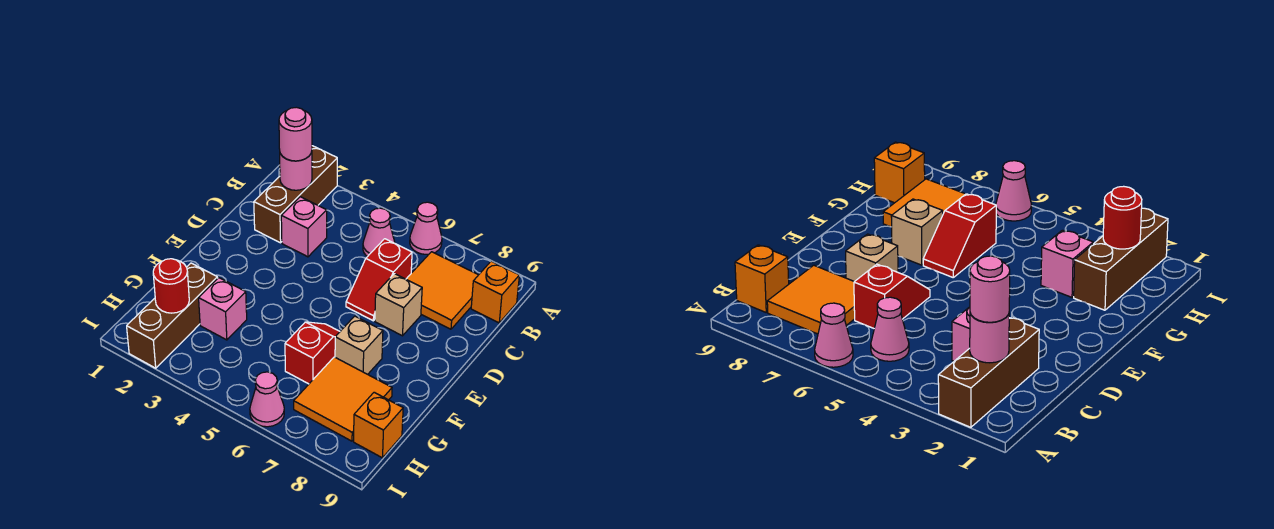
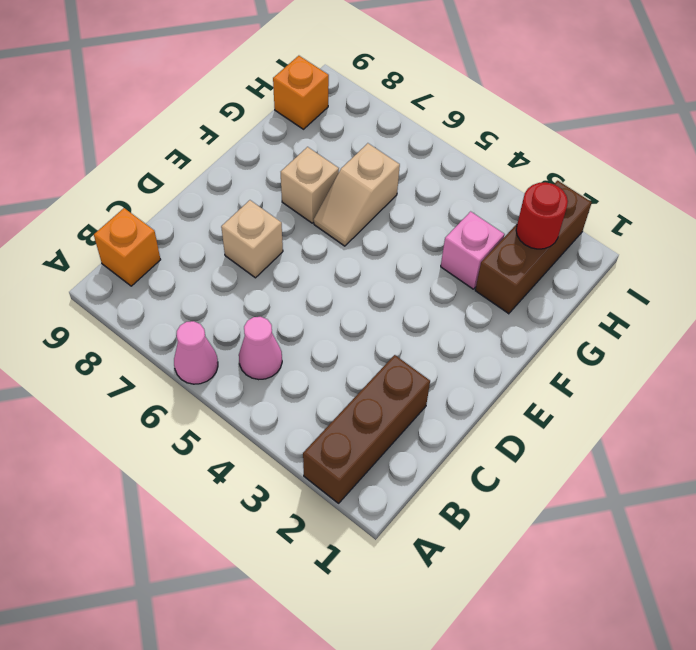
tan 1x2 slope [314,143,400,246] -> red 1x2 slope [285,322,340,384]
none -> orange 2x2 tile [406,252,478,329]
none -> pink 1x1 brick [281,197,327,257]
none -> red 1x2 slope [346,239,412,321]

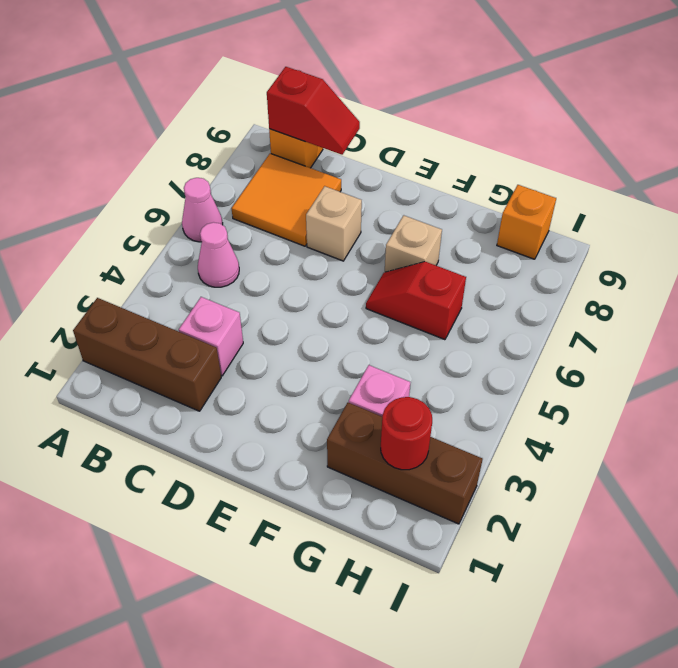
red 1x2 slope [267,67,360,155] -> red 1x2 slope moved to [346,239,412,321]
none -> orange 2x2 tile [294,357,392,441]
none -> pink 1x1 cone [250,372,284,427]
none -> pink 1x1 round brick [280,152,312,190]

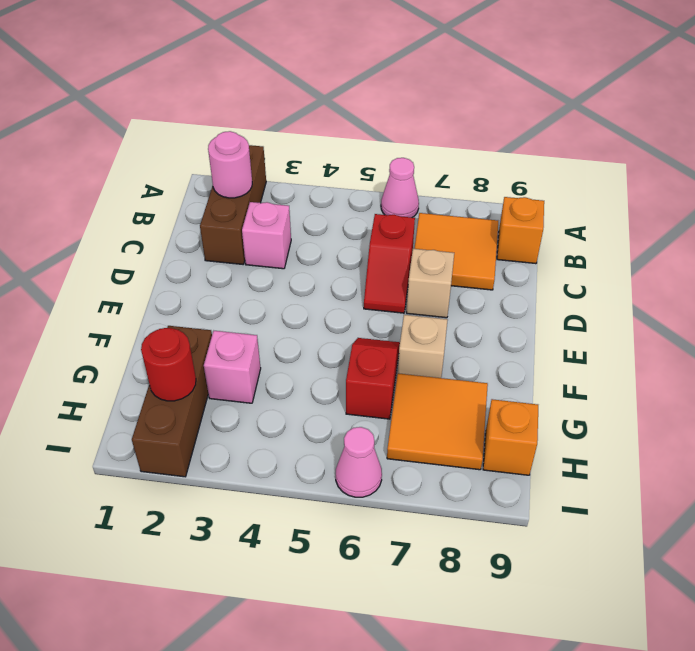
none -> pink 1x1 cone [363,208,395,257]
none -> pink 1x1 round brick [279,107,312,161]

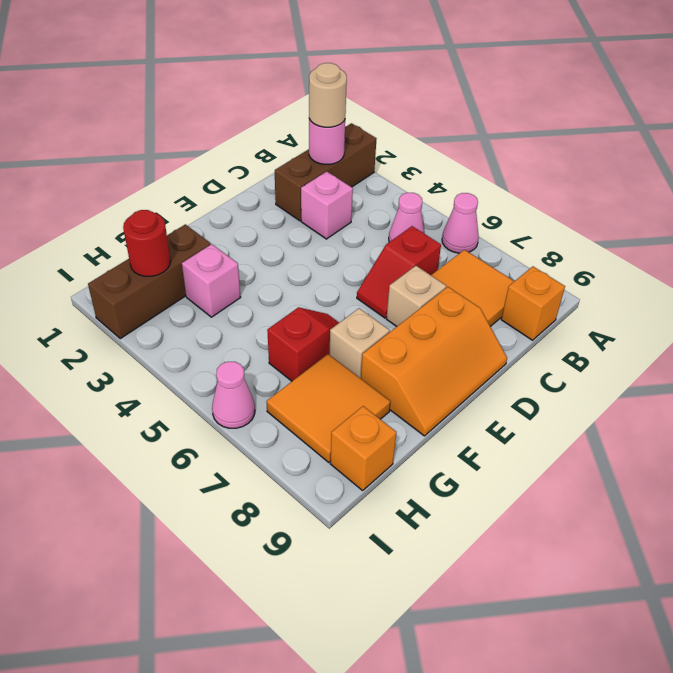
tan 1x1 round brick [309,63,347,127] -> pink 1x1 round brick [279,107,312,161]
orange 2x3 slope [361,287,507,436] -> none

